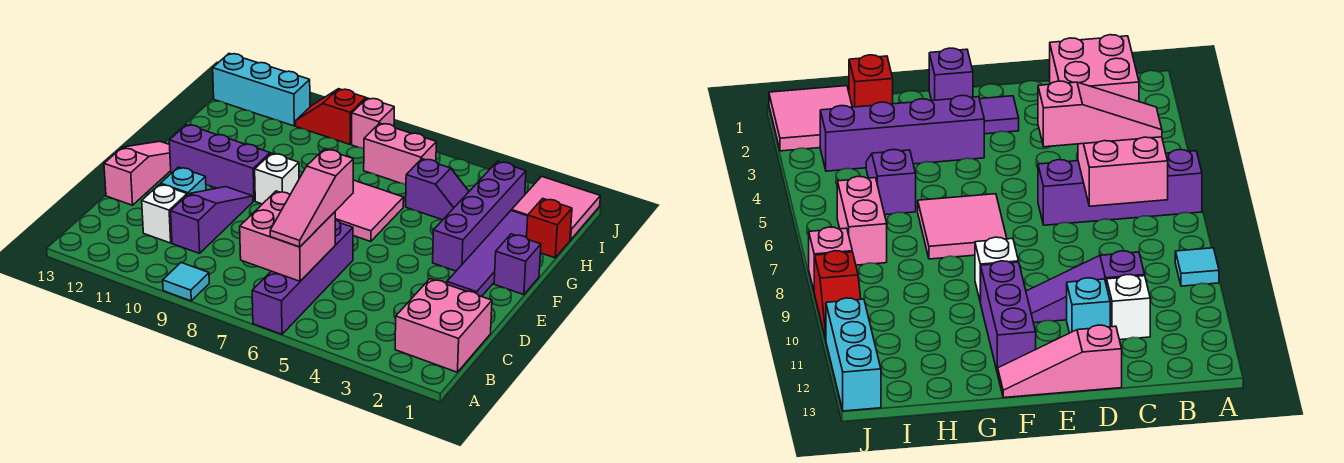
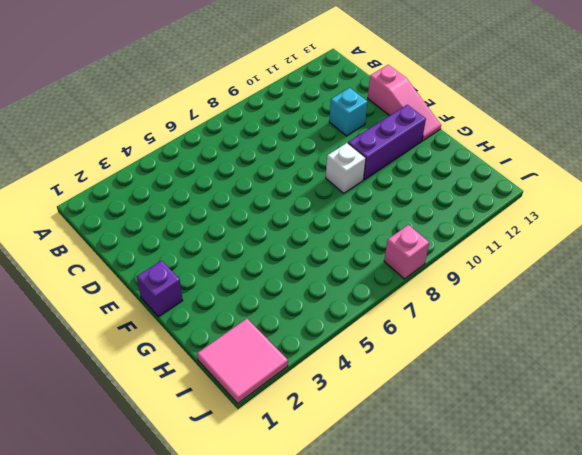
none -> purple 1x4 brick [252,220,353,334]
none -> cyan 1x1 tile [163,263,209,301]
none -> pink 2x2 brick [395,279,492,372]

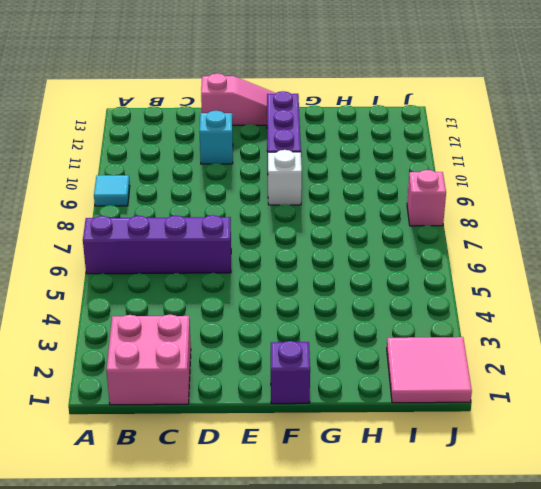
none -> purple 1x3 slope [171,187,253,253]
none -> white 1x1 brick [142,184,187,243]
none -> purple 1x4 tile [447,210,528,297]

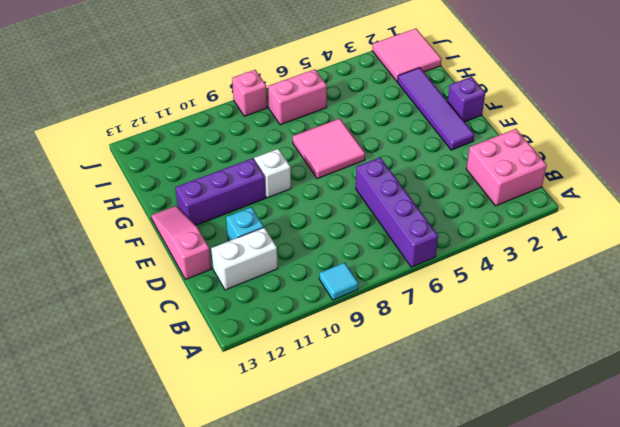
white 1x2 brick [211,227,278,290] -> white 1x1 brick [142,184,187,243]
none -> purple 1x3 slope [171,187,253,253]
none -> purple 1x4 brick [433,161,526,271]
none -> red 1x1 brick [527,199,572,258]

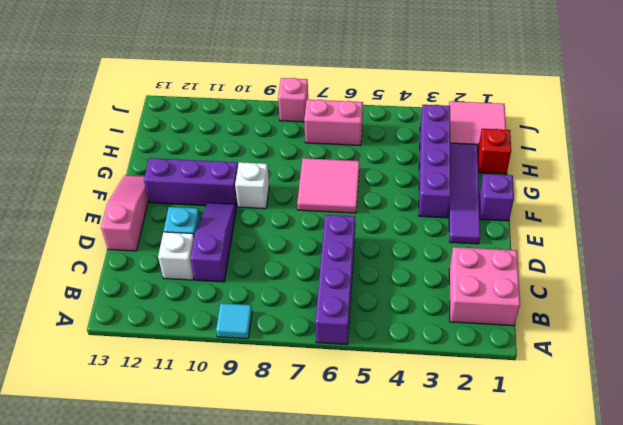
none -> purple 1x2 slope [406,159,469,220]
none -> red 1x2 slope [296,89,366,144]
none -> cyan 1x3 brick [213,54,310,126]

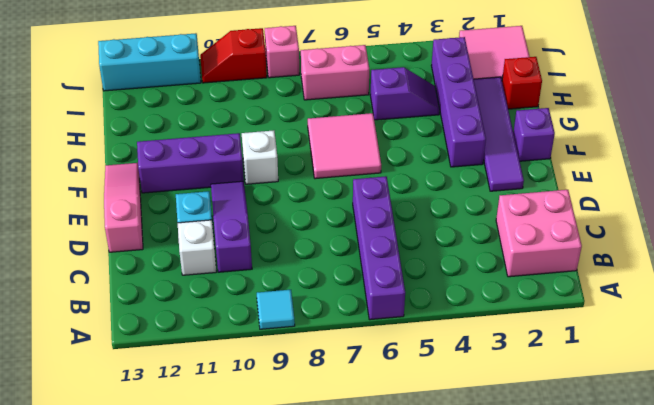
none -> pink 2x2 brick [240,191,335,281]
none -> pink 1x3 slope [270,149,353,247]

